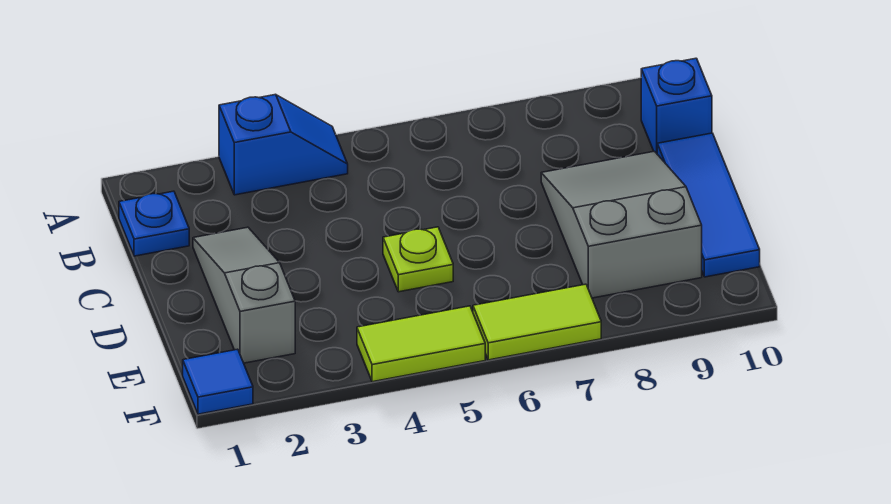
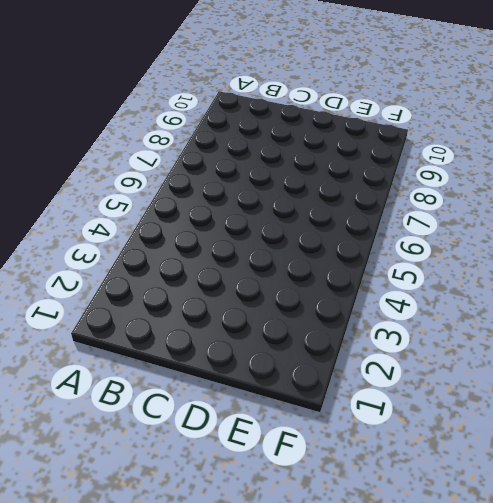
none -> blue 1x2 slope [219,94,348,195]
none -> blue 1x1 plate [119,191,189,256]

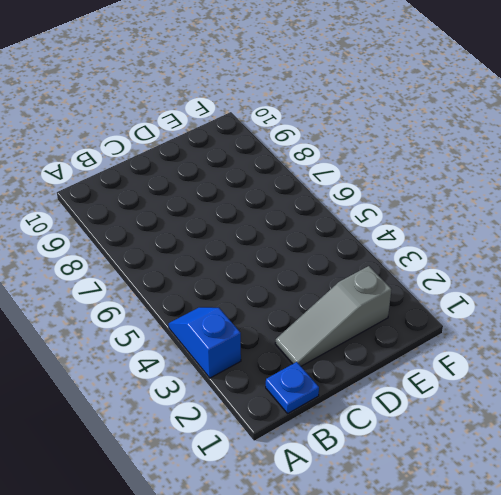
none -> blue 1x1 brick [641,58,712,153]
none -> grey 2x3 slope [541,151,702,298]

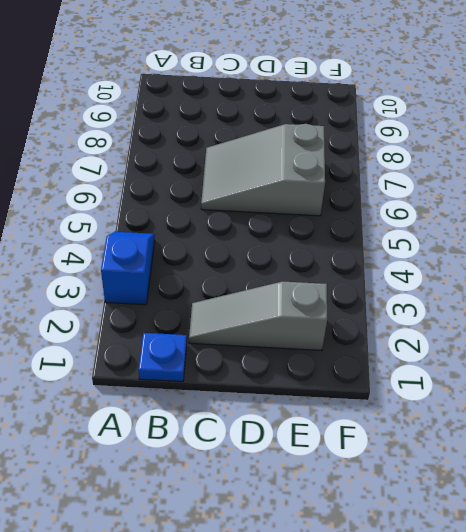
grey 2x3 slope [201,124,325,216] -> grey 2x3 slope moved to [541,151,702,298]
none -> blue 1x1 brick [641,58,712,153]
none -> blue 1x3 tile [657,133,760,277]

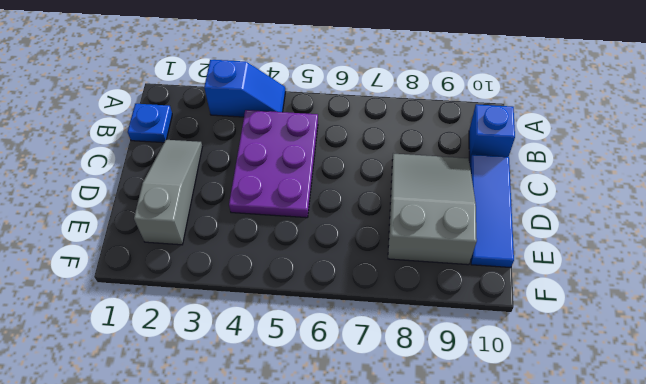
purple 2x3 plate [229,110,318,218] -> lime 1x1 plate [383,227,453,292]
none -> blue 1x1 tile [183,349,253,414]
none -> lime 1x2 tile [357,306,485,382]

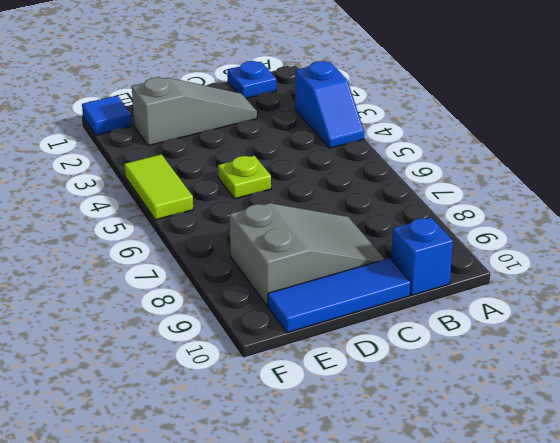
none -> lime 1x2 tile [473,284,601,360]

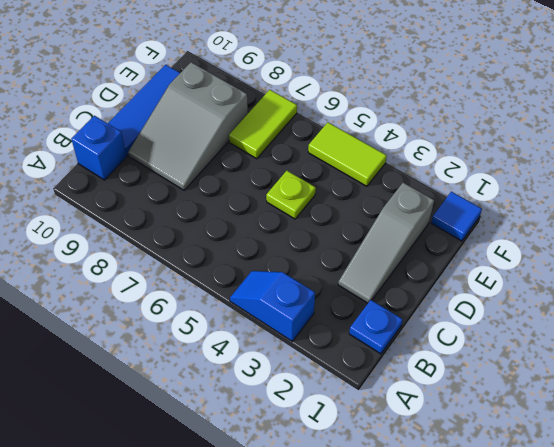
lime 1x2 tile [229,90,297,159] -> lime 1x2 tile turned to [473,284,601,360]

